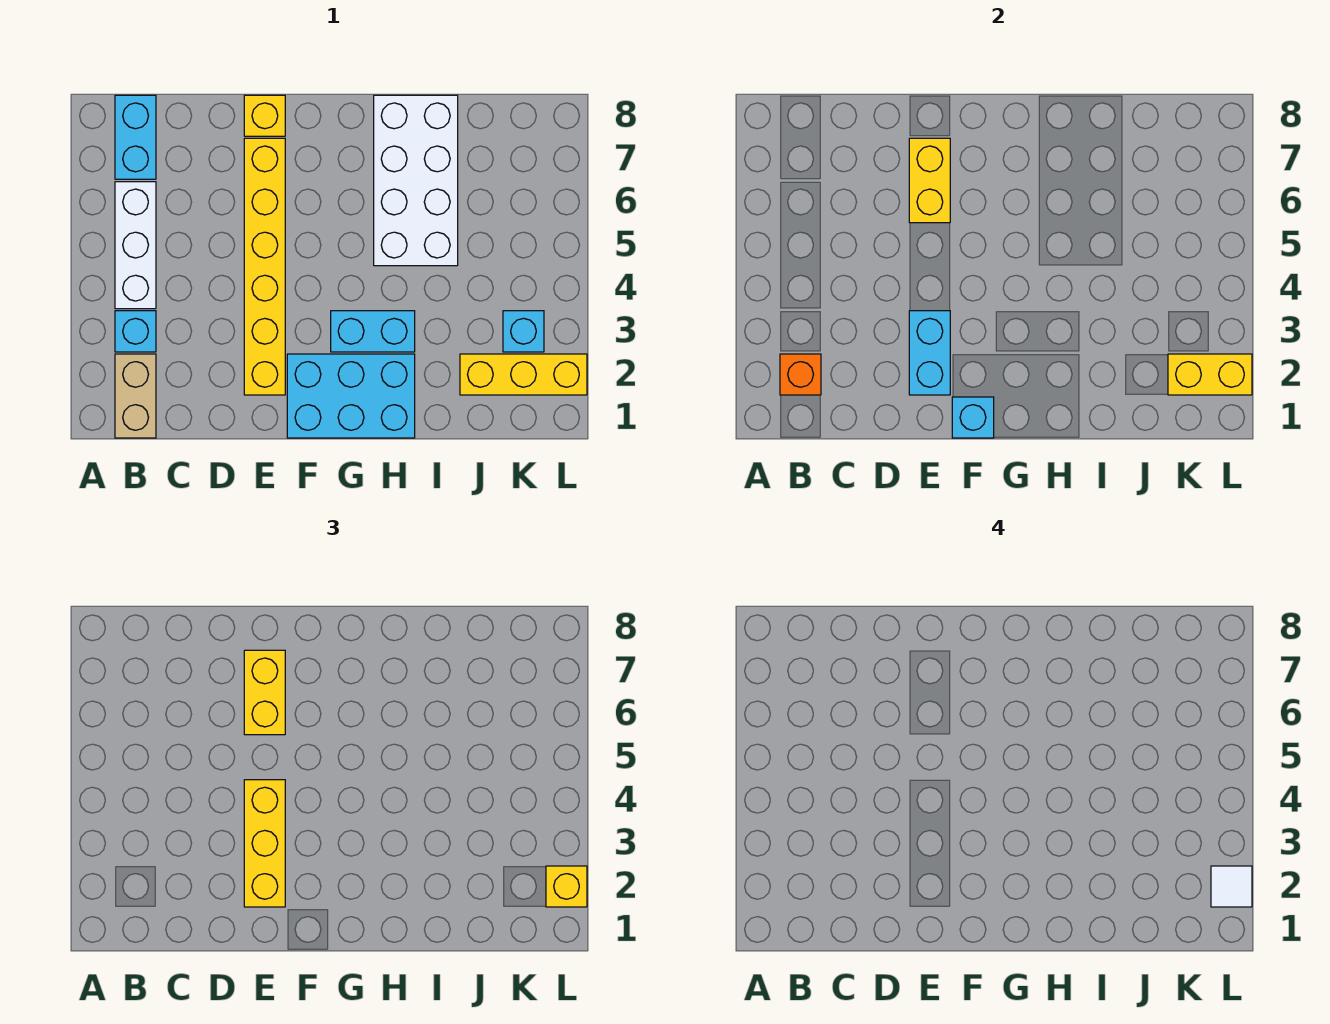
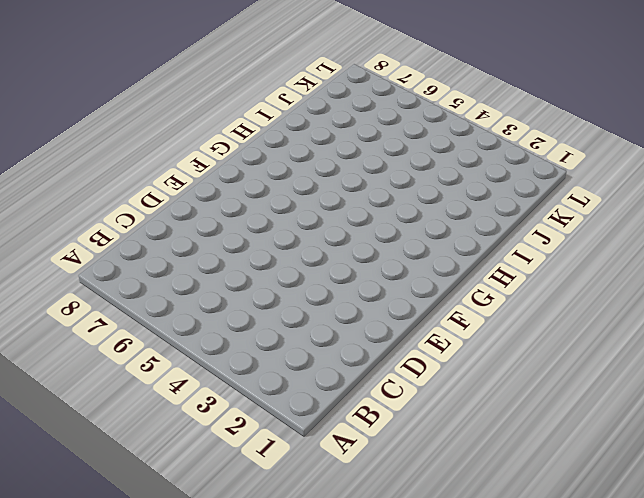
none -> tan 1x2 brick [115,354,156,438]
none -> cyan 1x1 brick [115,311,156,352]
none -> white 1x3 brick [115,182,156,309]

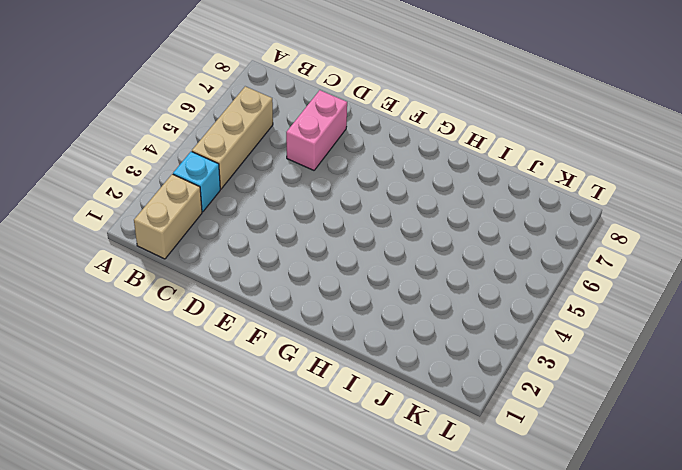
tan 1x3 brick [192,86,273,189] -> white 1x3 brick [115,182,156,309]
pink 1x2 brick [286,90,347,170] -> none
none -> cyan 1x2 brick [115,95,156,179]
none -> yellow 1x6 brick [244,138,285,395]
none -> yellow 1x1 brick [244,95,285,136]

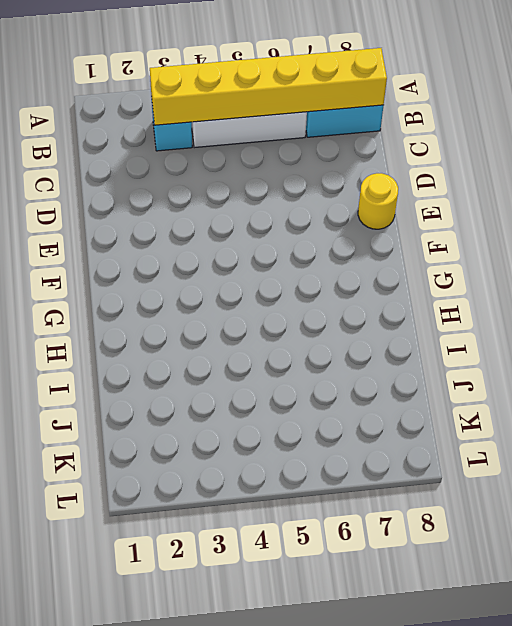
yellow 1x6 brick [150,48,387,125] -> yellow 1x6 brick moved to [244,138,285,395]
yellow 1x1 round brick [358,173,398,229] -> yellow 1x1 brick [244,95,285,136]
none -> tan 1x2 brick [115,354,156,438]
none -> cyan 2x3 brick [287,354,415,438]
none -> cyan 1x2 brick [331,311,415,352]

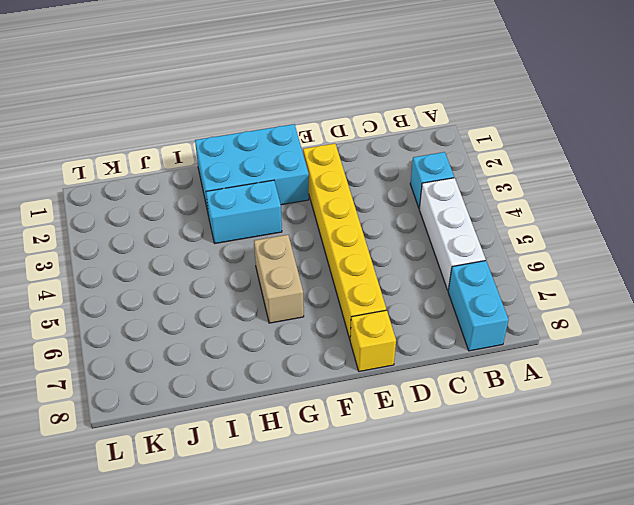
tan 1x2 brick [254,235,304,323] -> tan 1x2 brick moved to [115,354,156,438]
none -> white 2x4 brick [374,95,458,266]
none -> yellow 1x3 brick [460,354,587,395]
none -> cyan 1x1 brick [503,311,544,352]

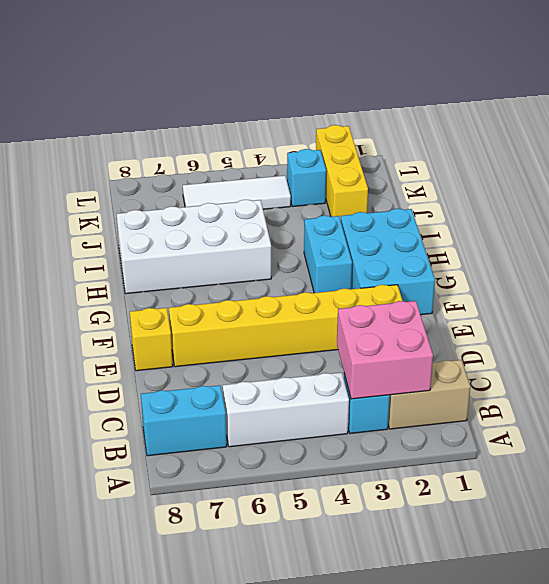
pink 2x2 brick [337,301,433,399] -> orange 1x1 brick [780,354,821,395]
white 1x3 tile [183,176,291,209] -> none
none -> cyan 1x2 brick [909,311,950,395]
none -> yellow 1x2 brick [909,138,950,223]
none -> cyan 1x1 brick [952,397,994,438]

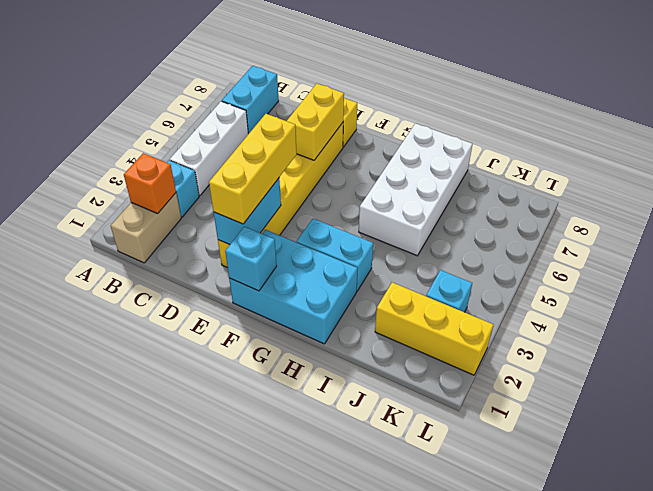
none -> yellow 1x2 brick [1168,354,1252,395]
none -> yellow 1x2 brick [244,650,285,735]
none -> yellow 1x1 brick [546,866,587,907]

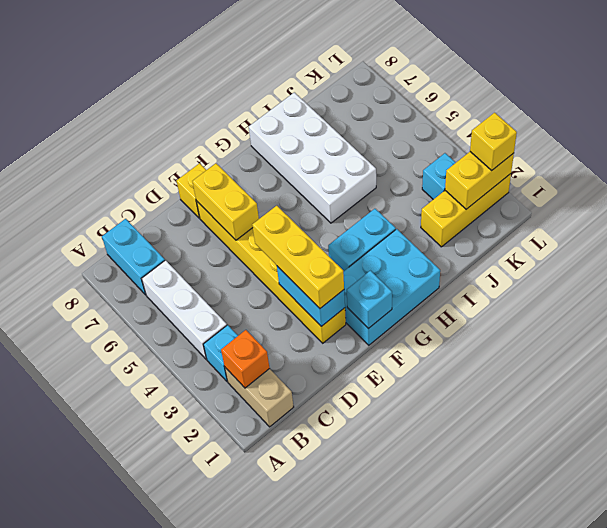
none -> yellow 1x2 brick [244,650,285,735]
none -> white 1x1 tile [1211,866,1252,907]

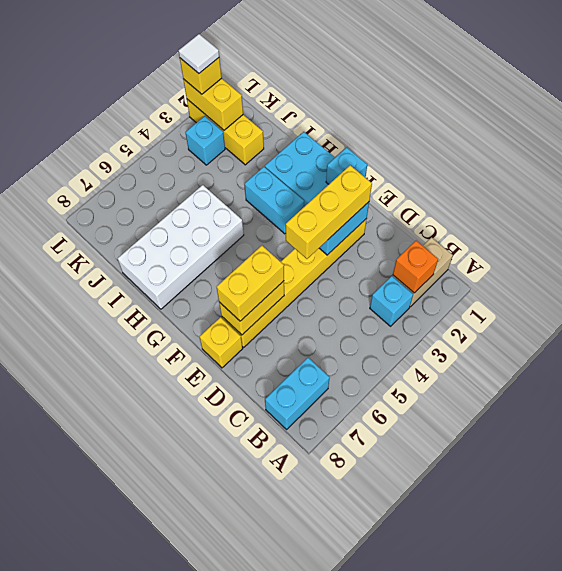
none -> white 1x3 brick [115,182,156,309]

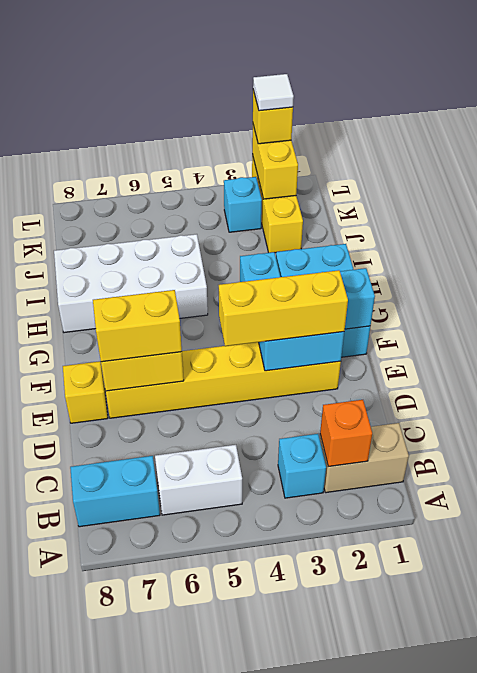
white 1x2 brick [155,445,242,515] -> white 1x3 brick [115,182,156,309]

